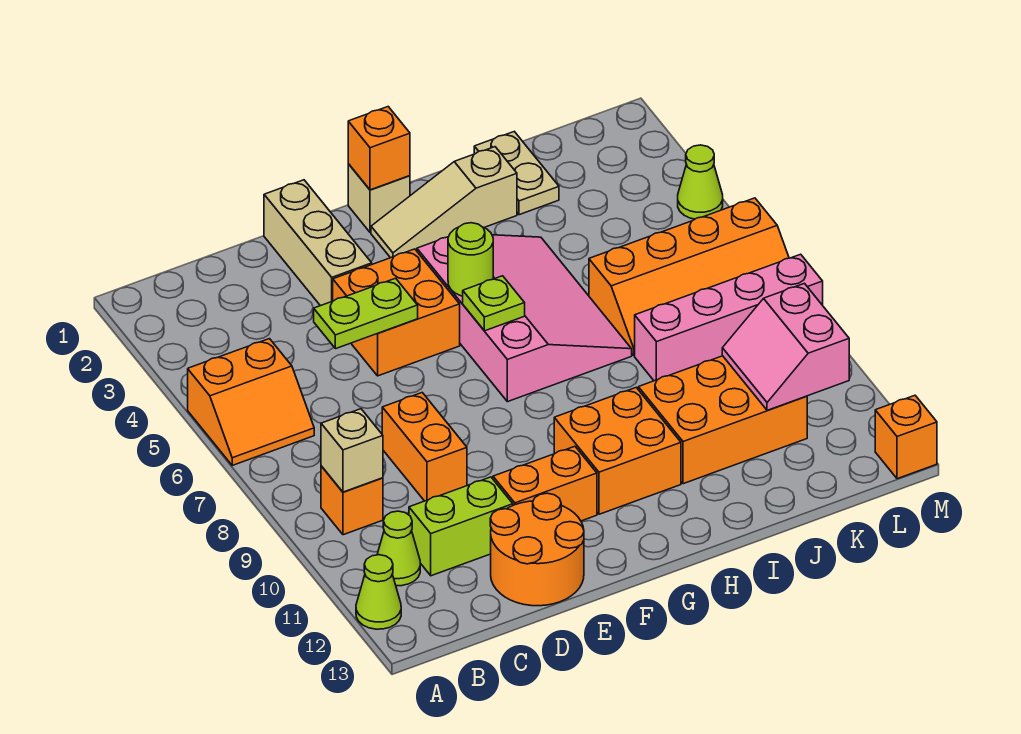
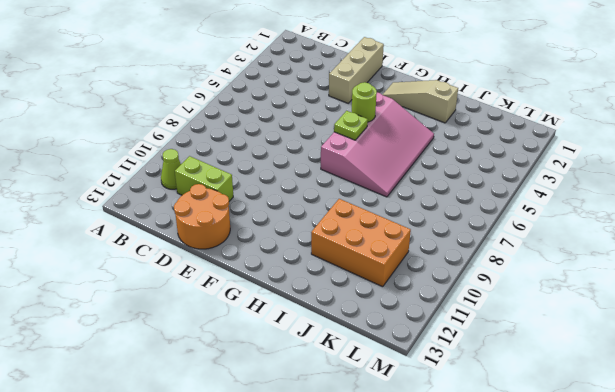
none -> orange 2x2 slope [188,339,314,465]
none -> lime 1x1 cone [356,555,401,629]
none -> orange 1x1 brick [321,466,383,535]

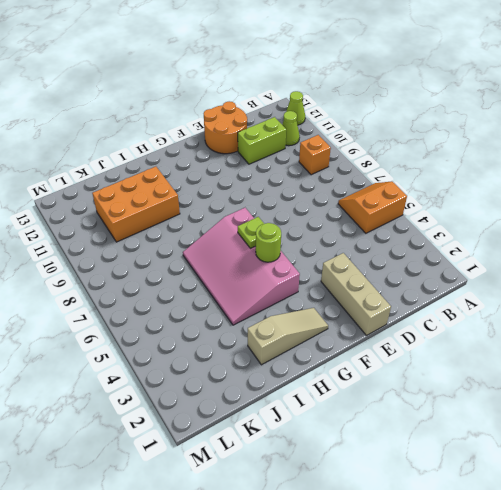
none -> orange 1x2 brick [382,393,467,501]
none -> orange 2x2 brick [333,249,460,376]
none -> orange 1x2 brick [493,446,597,521]

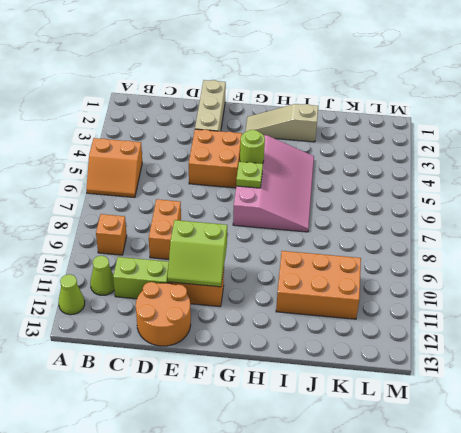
lime 2x2 slope [168,220,227,287] -> none
none -> tan 1x1 brick [348,164,410,232]
none -> orange 2x2 brick [554,388,681,514]
none -> tan 1x2 plate [474,132,559,215]

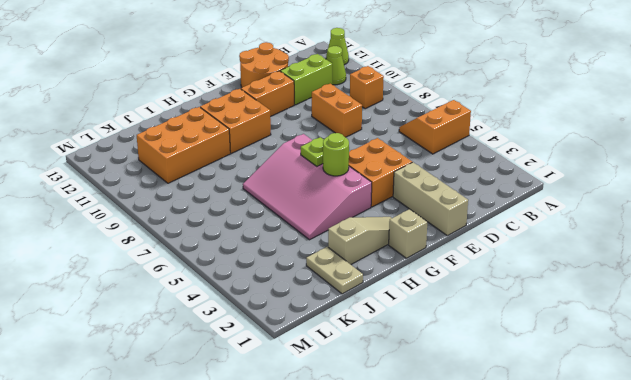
none -> orange 2x4 slope [589,198,789,355]
none -> pink 1x4 brick [635,254,823,381]
none -> lime 1x1 cone [678,145,723,219]

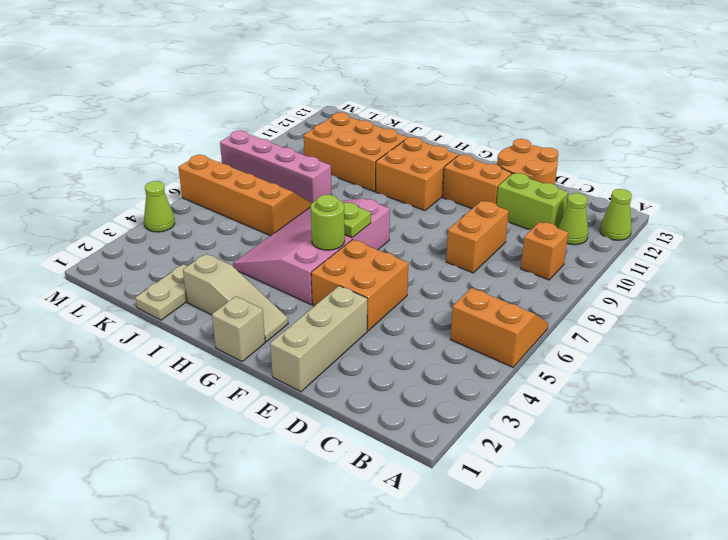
none -> orange 1x1 brick [875,395,937,479]
none -> tan 1x1 brick [321,409,383,492]
none -> lime 1x2 plate [314,278,418,349]

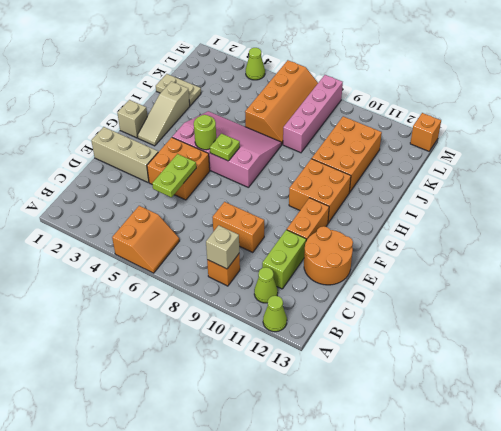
none -> orange 1x1 brick [348,107,410,190]
none -> pink 2x2 slope [722,283,849,411]

